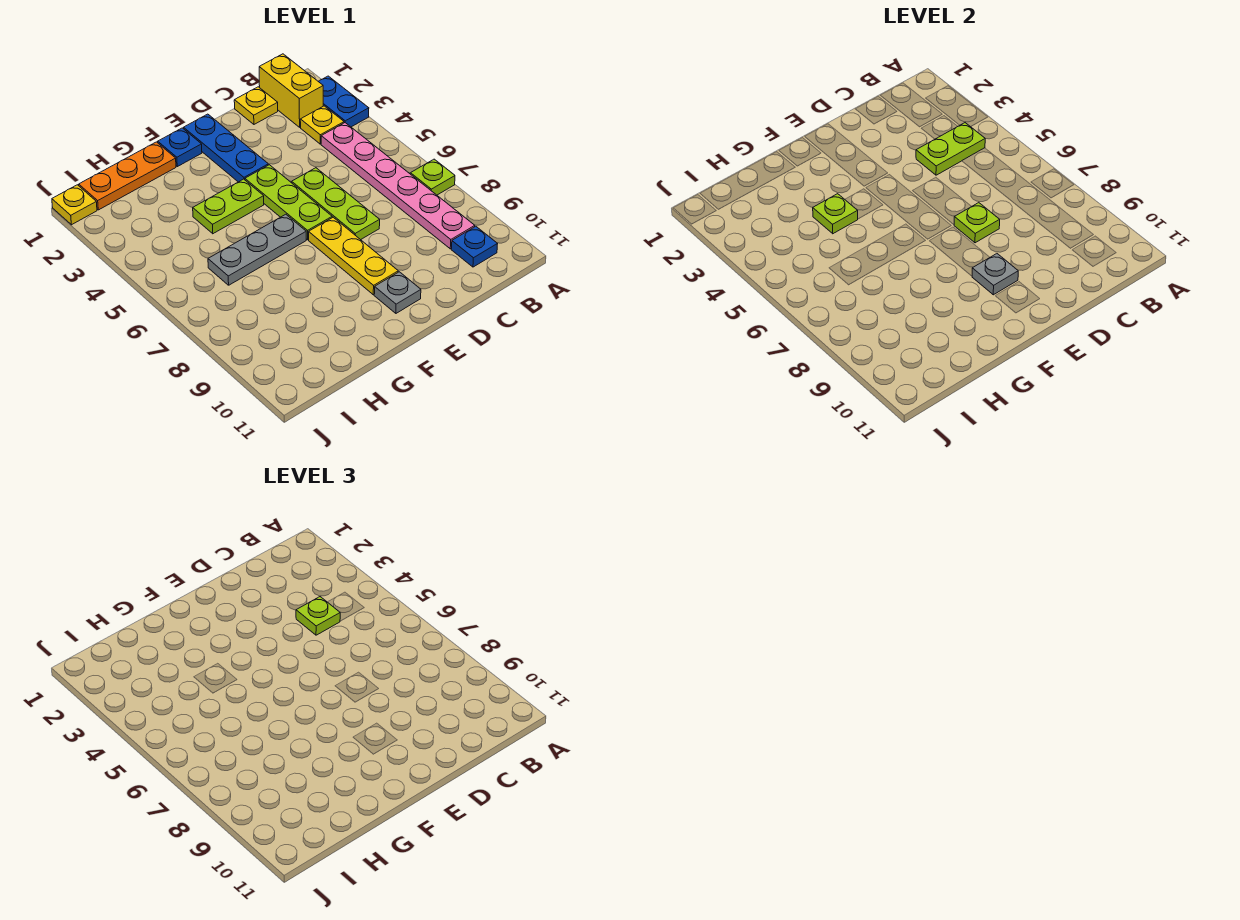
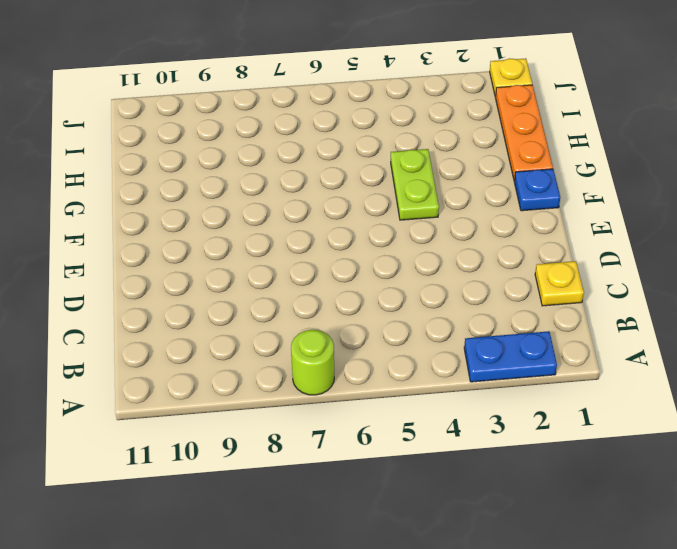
lime 1x1 round brick [291,330,334,395] -> lime 1x1 plate [411,159,455,195]
none -> yellow 1x2 brick [259,54,323,127]
none -> yellow 1x1 plate [300,106,344,144]
none -> pink 1x6 plate [321,123,475,249]

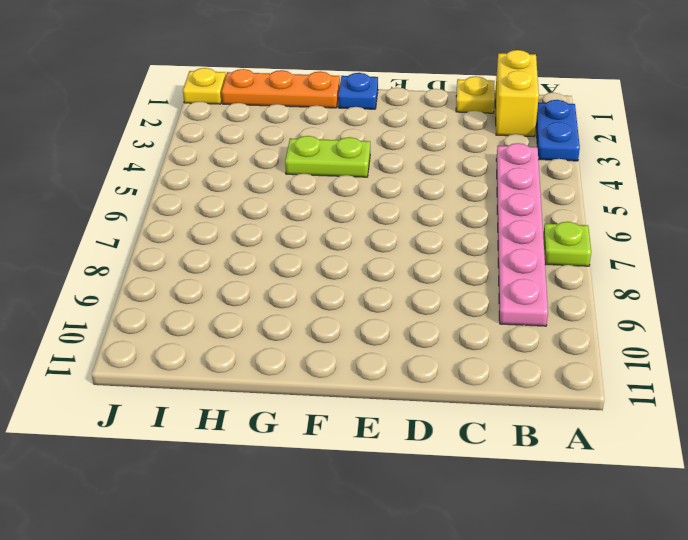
none -> yellow 1x1 plate [300,106,344,144]
none -> blue 1x1 plate [451,226,497,267]
none -> lime 1x3 plate [292,168,380,240]

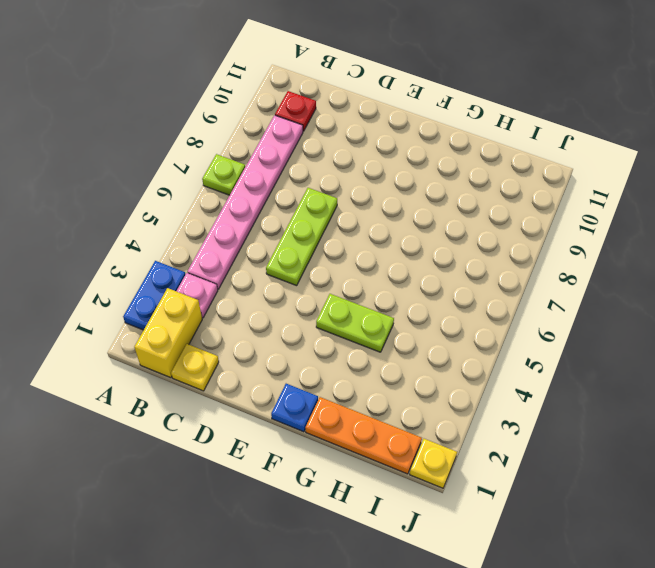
pink 1x1 plate [177,273,218,318] -> yellow 1x1 plate [300,106,344,144]
red 1x1 plate [275,91,316,131] -> blue 1x1 plate [451,226,497,267]
none -> blue 1x3 plate [184,114,268,182]
none -> lime 1x3 plate [245,165,332,240]
none -> yellow 1x3 plate [309,217,398,295]

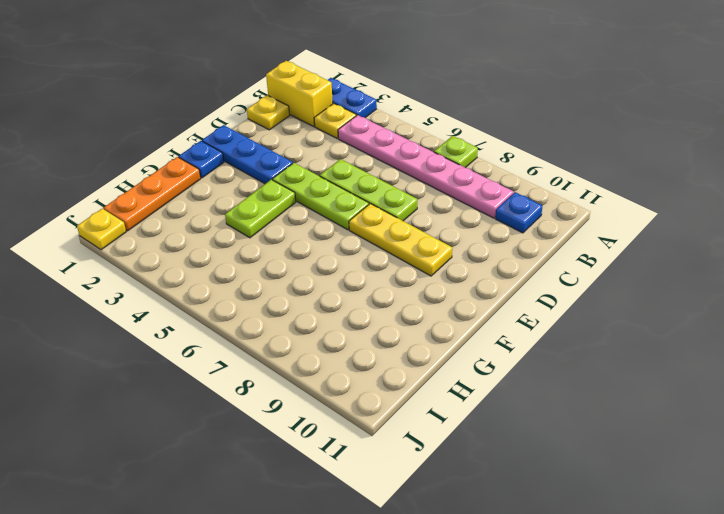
none -> grey 1x1 plate [374,272,421,313]
none -> grey 1x3 plate [208,214,306,285]
none -> lime 1x2 plate [916,123,985,175]

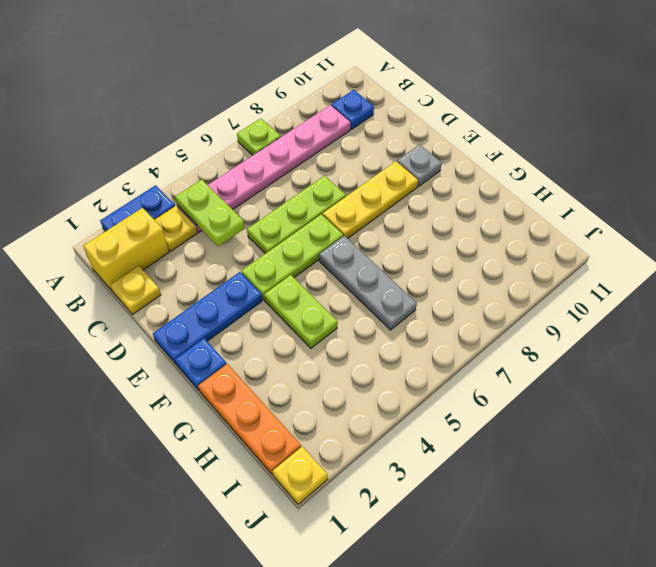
none -> lime 1x1 plate [954,203,1000,243]
none -> grey 1x1 plate [972,254,1018,295]
none -> lime 1x1 plate [813,194,858,234]

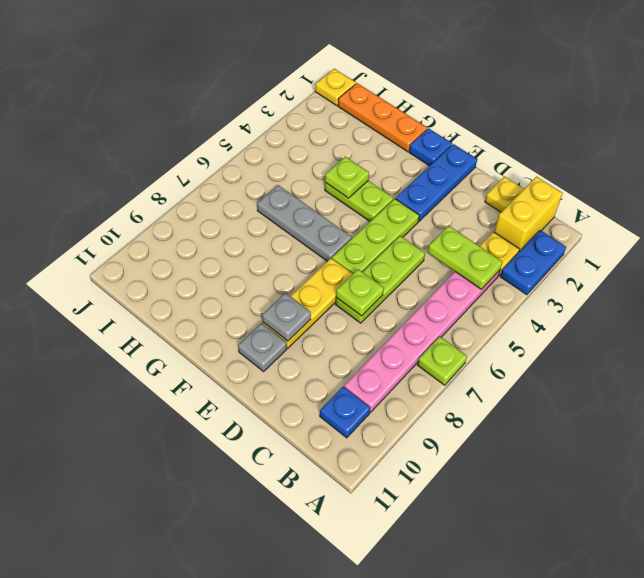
none -> lime 1x1 plate [296,597,340,635]

